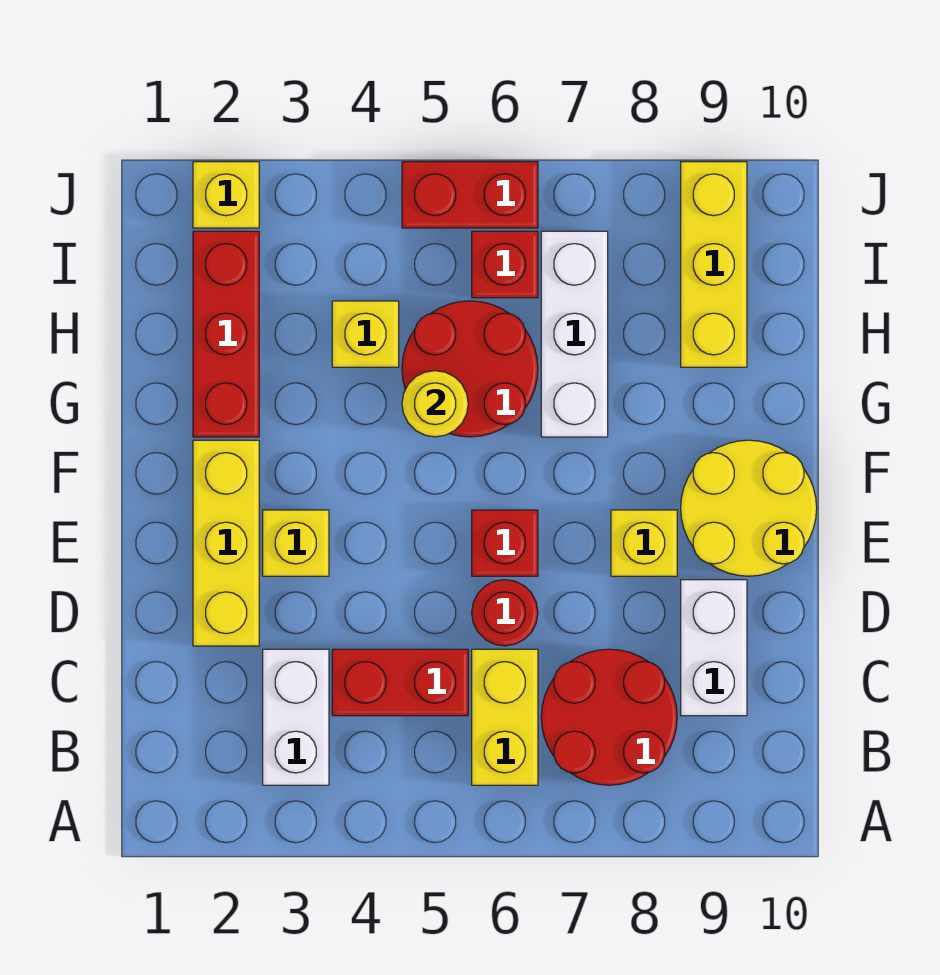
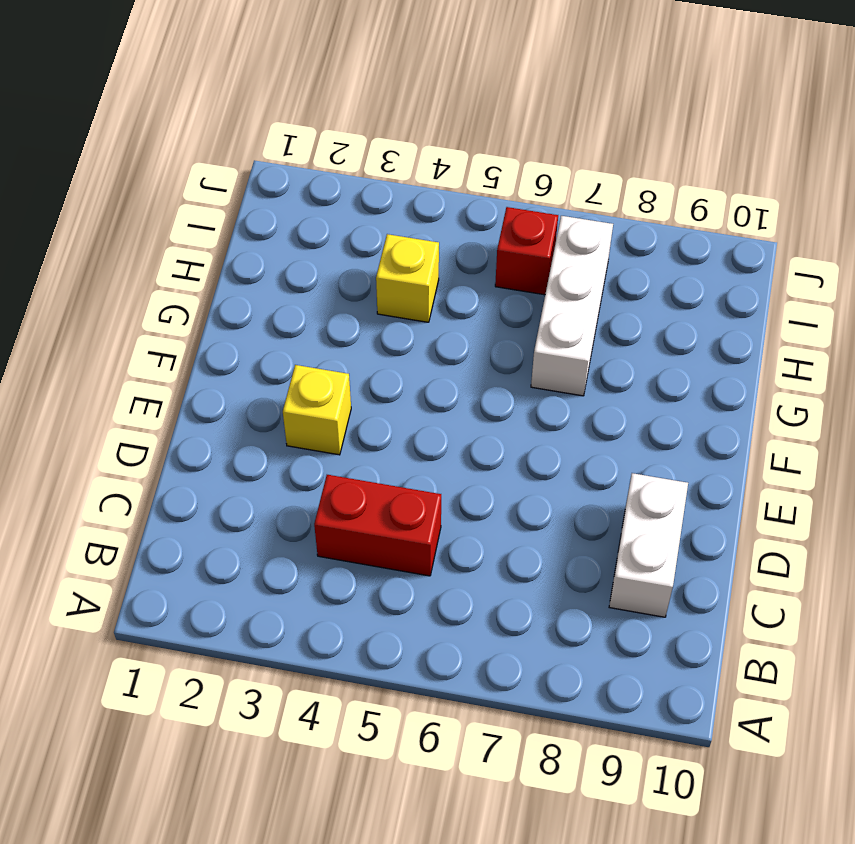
none -> white 1x2 brick [263,649,329,785]
none -> yellow 1x2 brick [472,649,538,785]
none -> red 2x2 round brick [541,649,677,785]

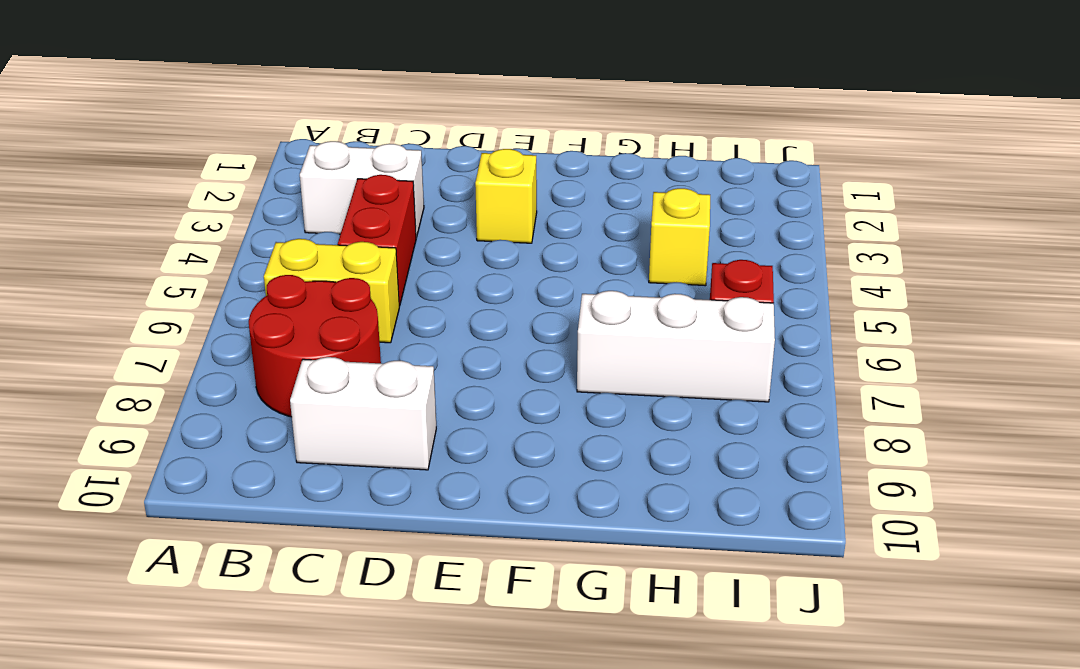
none -> yellow 1x3 brick [193,440,259,646]
none -> red 1x1 round brick [472,580,538,646]
none -> red 1x1 brick [472,510,538,576]

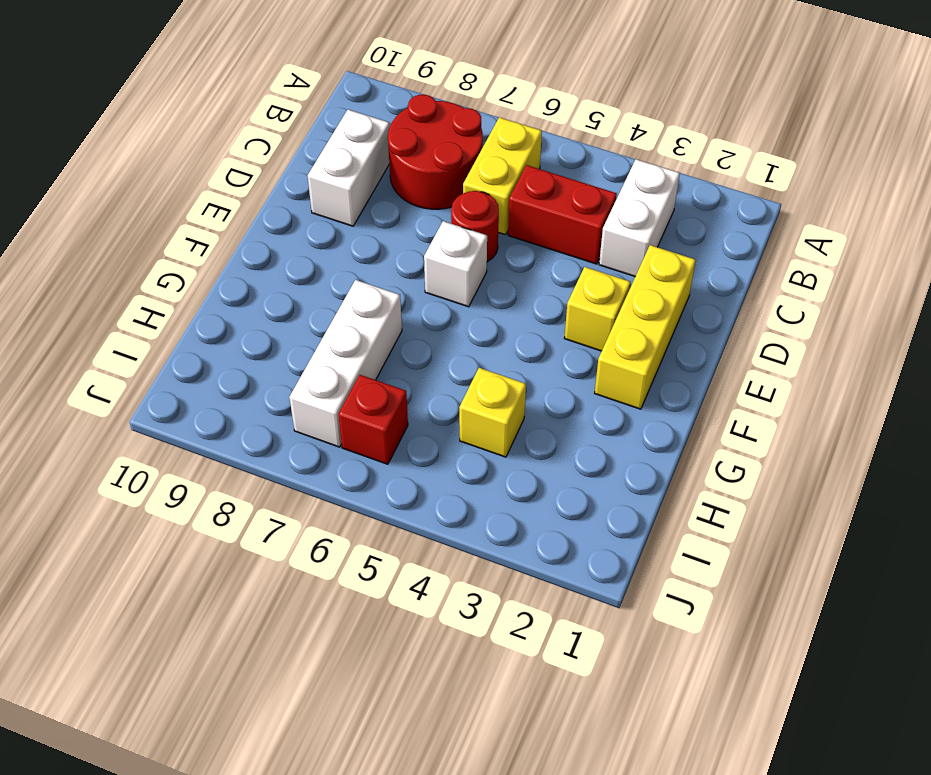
white 1x1 brick [424,221,487,307] -> red 1x1 brick [472,510,538,576]
none -> yellow 1x1 brick [611,510,677,576]
none -> yellow 2x2 round brick [681,440,817,576]
none -> red 1x3 brick [193,231,259,437]

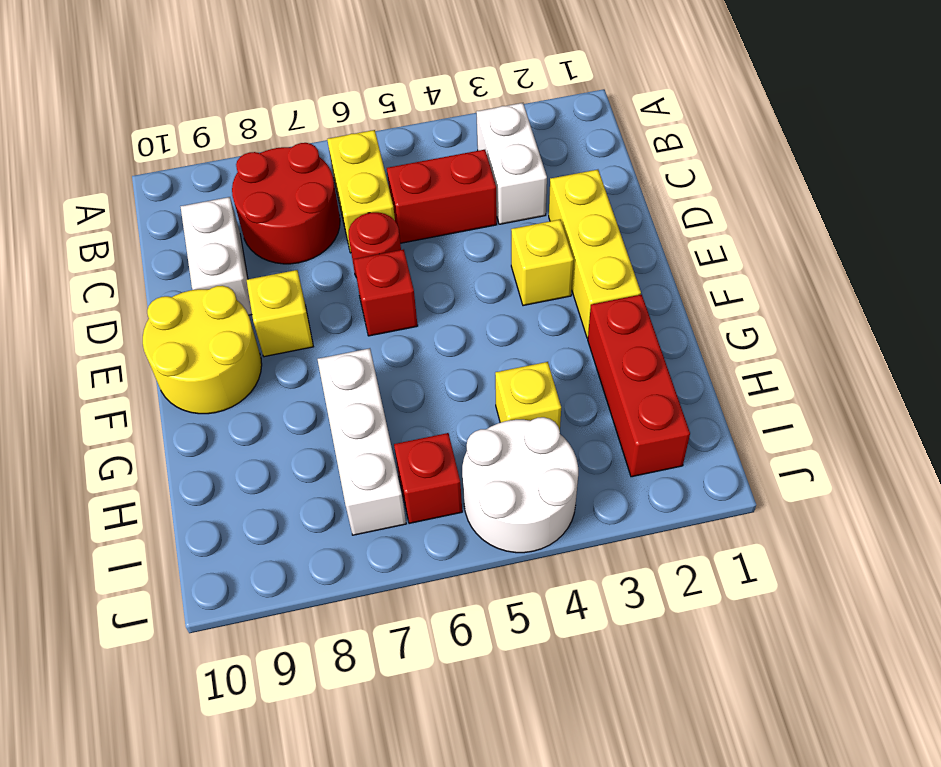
white 2x2 round brick [462,417,578,553] -> red 1x2 brick [402,162,538,228]
none -> red 2x2 round brick [402,301,538,437]
none -> yellow 1x3 brick [681,162,747,367]
none -> yellow 1x1 brick [193,162,259,228]

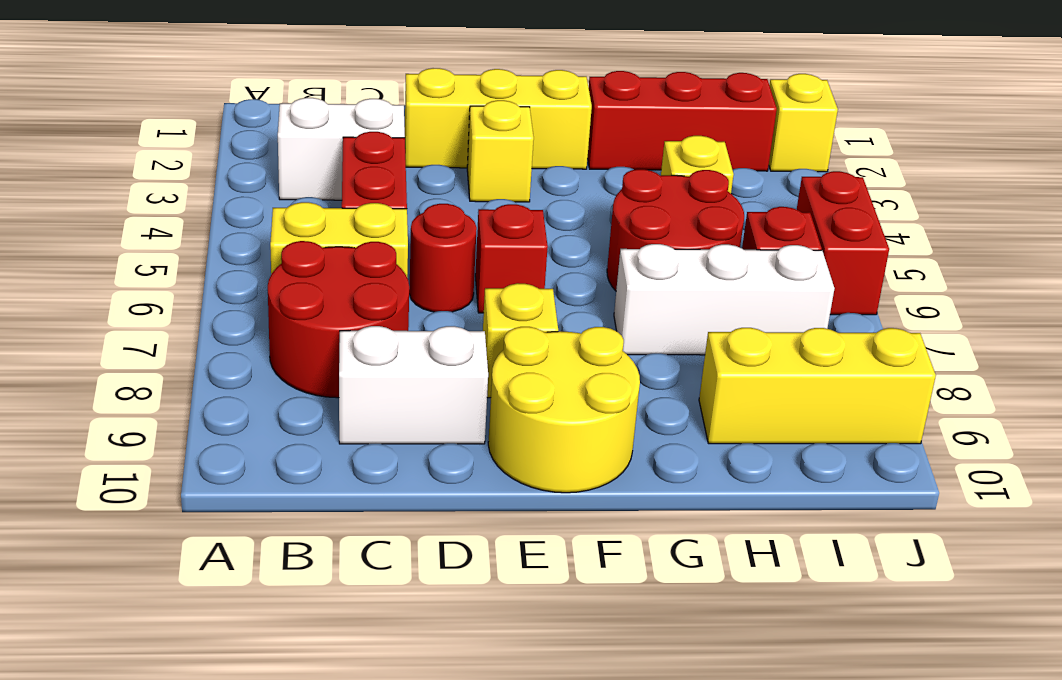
none -> yellow 1x1 round brick [402,371,468,437]

